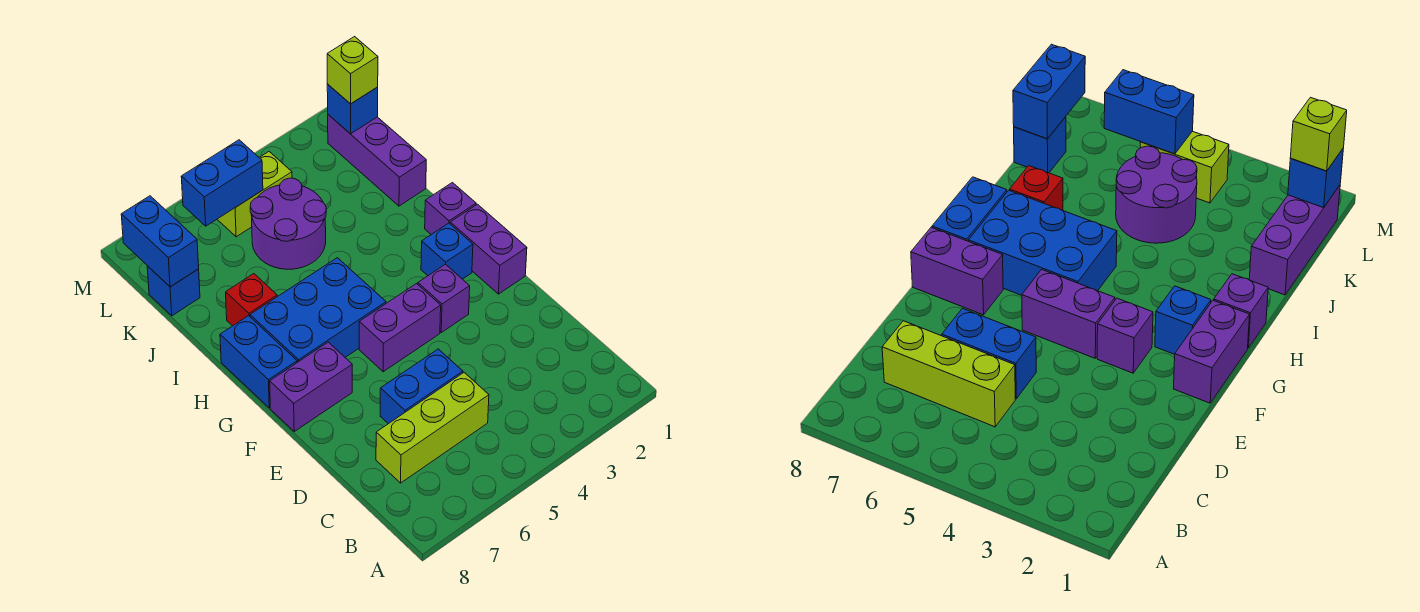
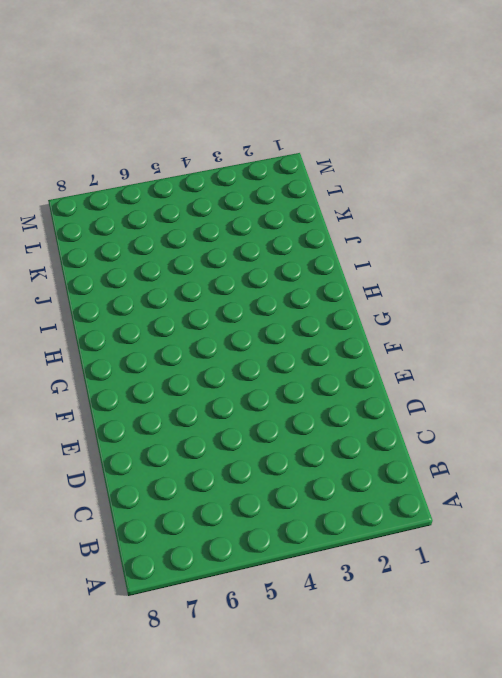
none -> lime 1x3 brick [376,373,489,483]
none -> blue 1x2 brick [380,349,463,424]
none -> purple 1x2 brick [450,204,527,294]

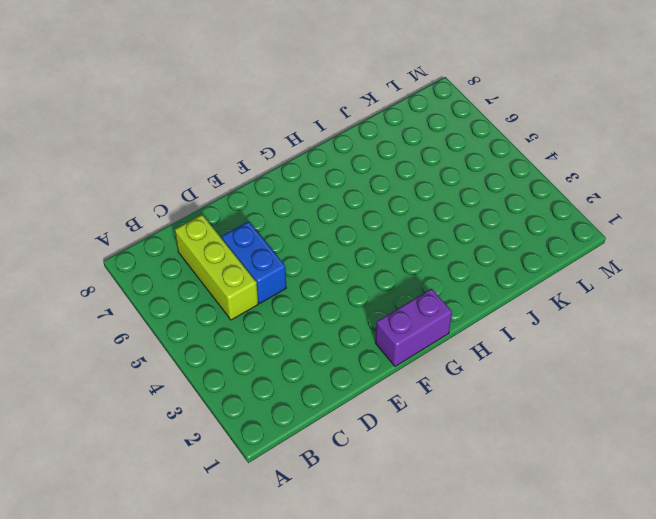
none -> purple 1x1 brick [418,264,470,332]
none -> purple 1x2 brick [359,284,441,372]
none -> purple 1x2 brick [270,342,352,431]

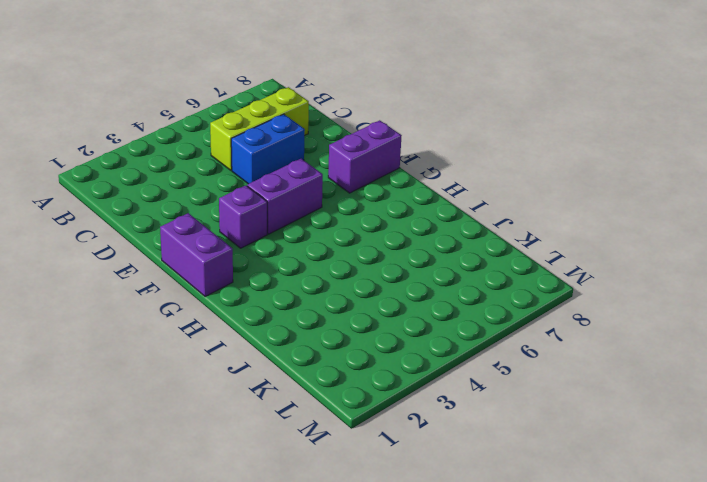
none -> blue 1x1 brick [421,223,473,279]
none -> blue 2x3 brick [250,258,386,362]
none -> blue 1x2 brick [220,316,297,408]

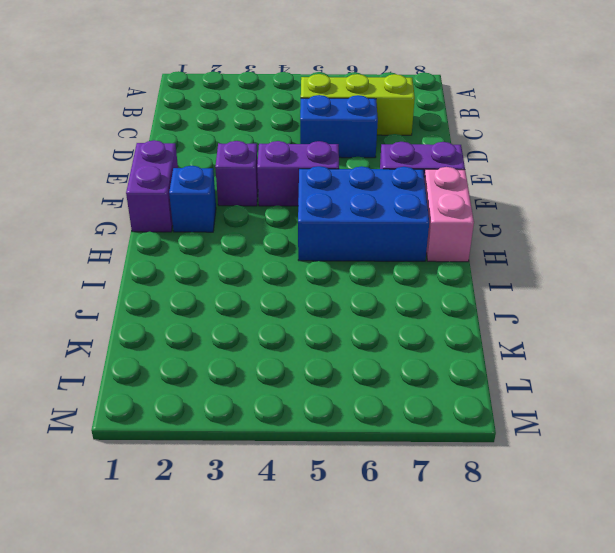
pink 1x2 brick [424,167,474,262] -> blue 1x2 brick [220,316,297,408]
none -> purple 1x1 brick [425,183,476,234]
none -> red 1x1 brick [226,274,277,326]
none -> purple 1x3 brick [328,115,426,206]

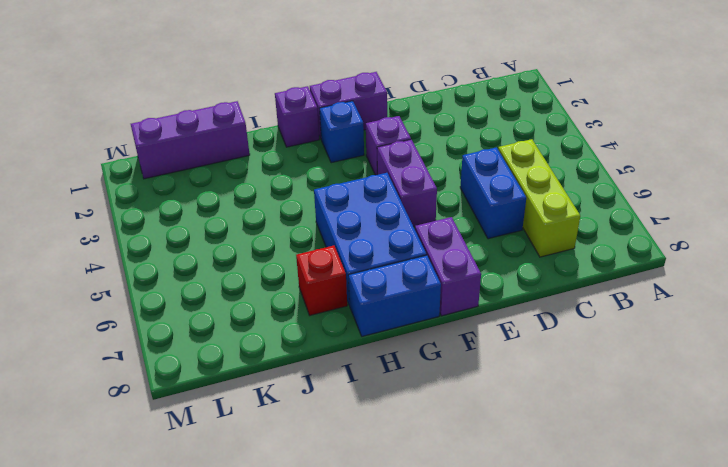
none -> purple 2x2 round brick [250,178,326,269]
none -> blue 1x1 brick [147,266,200,316]
none -> lime 1x2 brick [217,152,292,237]

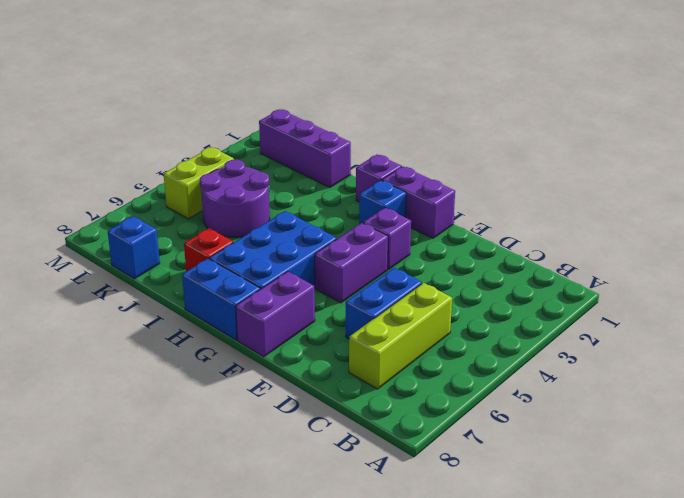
none -> blue 1x2 brick [121,196,199,287]
none -> blue 1x1 brick [327,84,378,134]
none -> blue 1x2 brick [181,140,263,226]

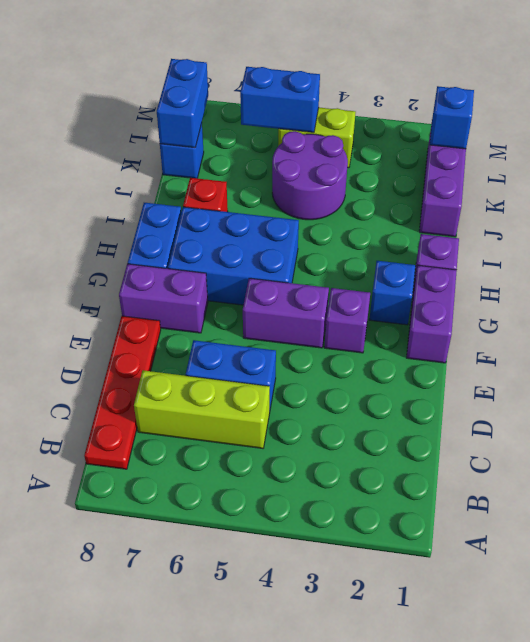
red 1x4 plate [84,316,161,469] -> none
none -> lime 1x1 brick [327,37,378,104]

